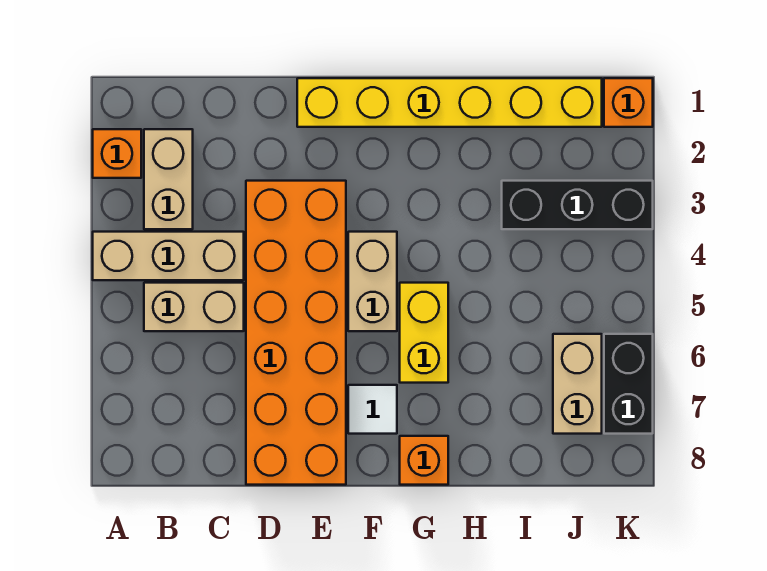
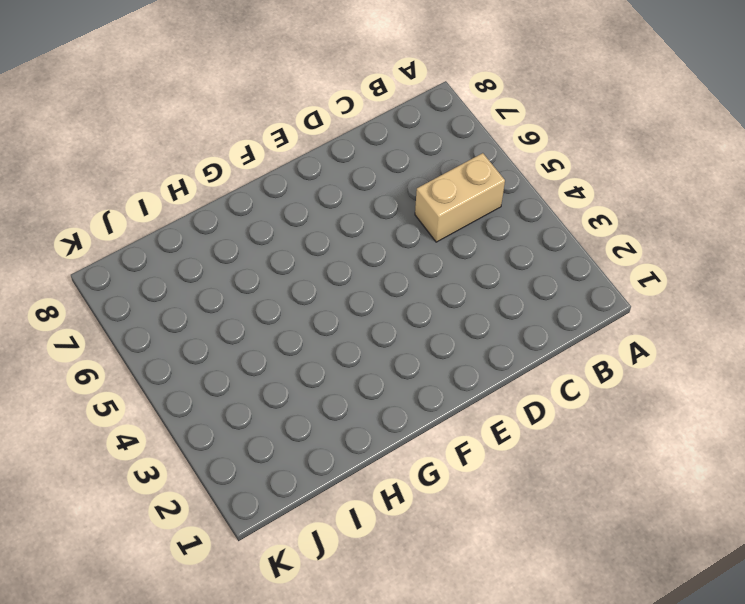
none -> orange 1x1 brick [93,129,141,178]
none -> tan 1x3 brick [93,232,244,280]
none -> tan 1x2 brick [144,129,193,229]

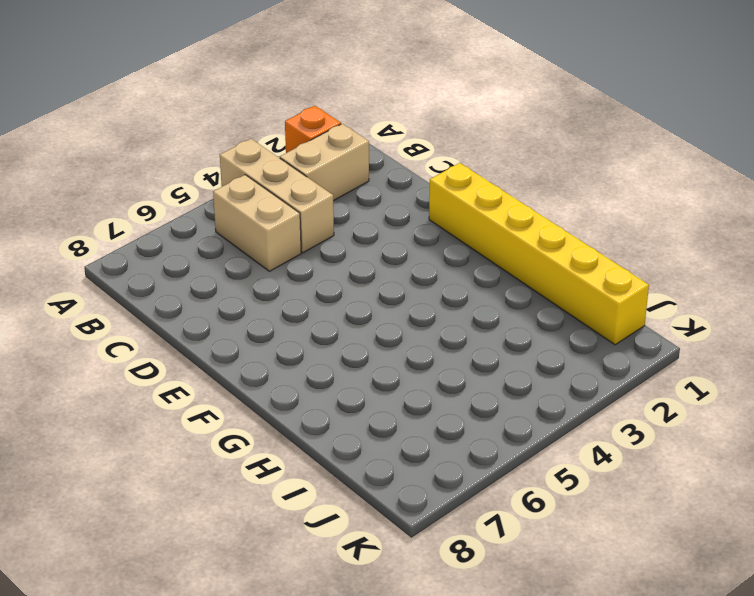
none -> orange 2x6 brick [246,181,346,485]
none -> tan 1x2 brick [348,232,397,331]
none -> white 1x1 tile [348,385,397,434]

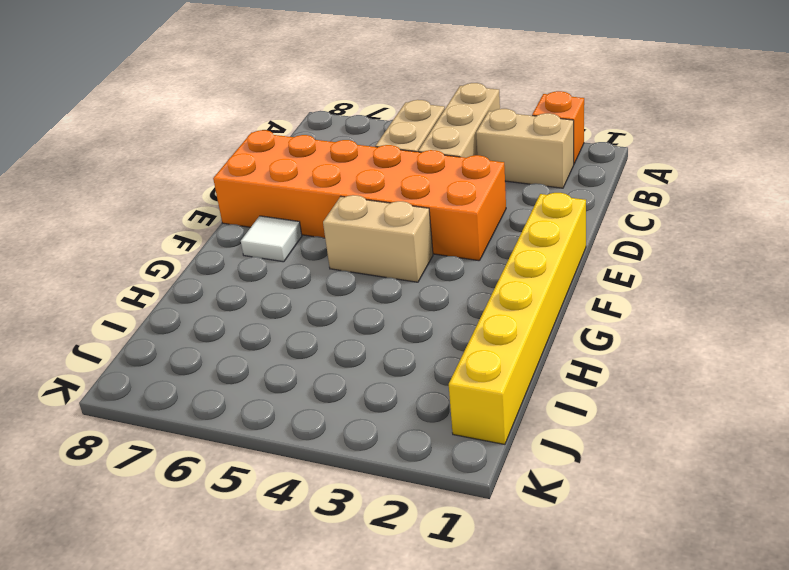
none -> yellow 1x2 brick [400,283,448,383]
none -> orange 1x1 brick [400,436,448,485]
none -> black 1x3 brick [502,181,653,229]

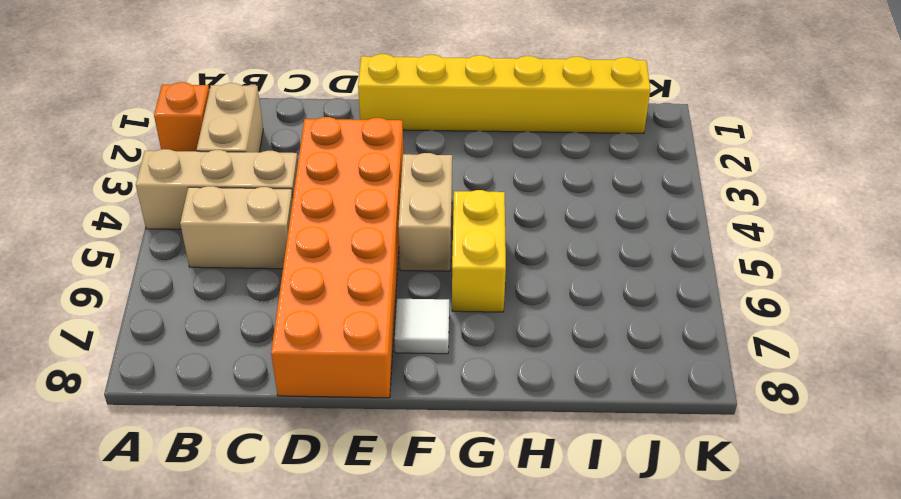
none -> orange 1x1 brick [400,436,448,485]
none -> black 1x3 brick [502,181,653,229]
none -> tan 1x2 brick [553,334,602,434]

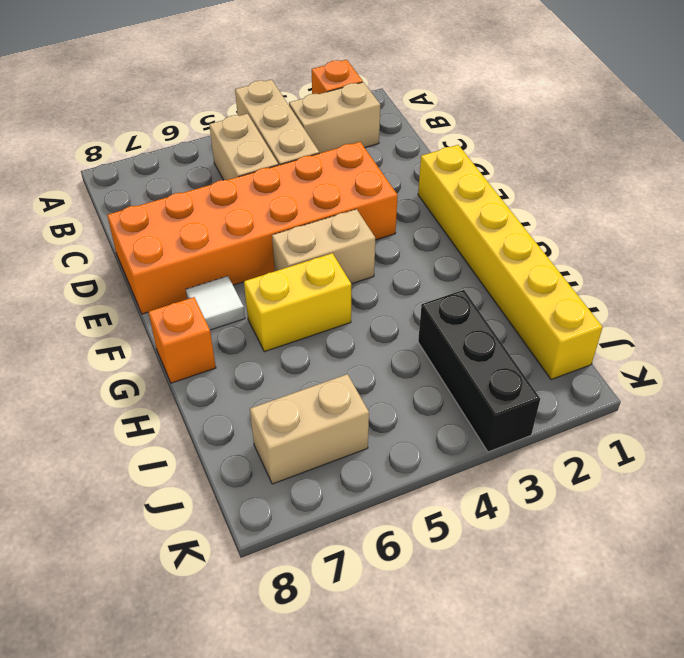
none -> orange 1x1 brick [604,78,653,127]
none -> black 1x2 brick [604,334,653,434]

